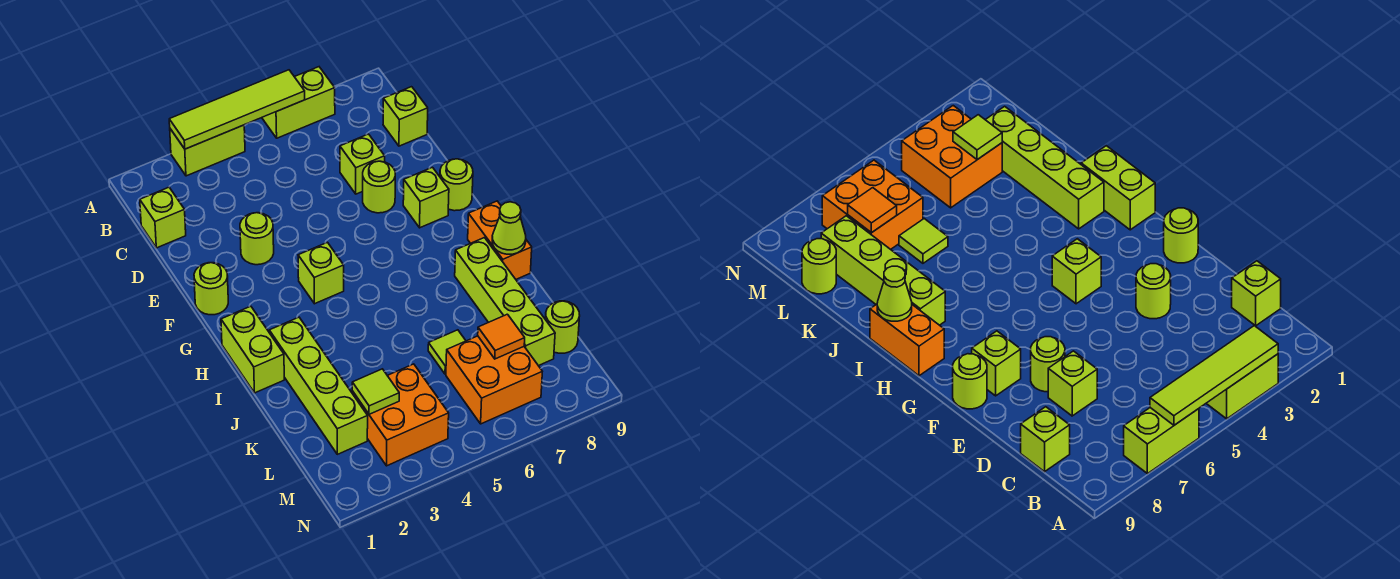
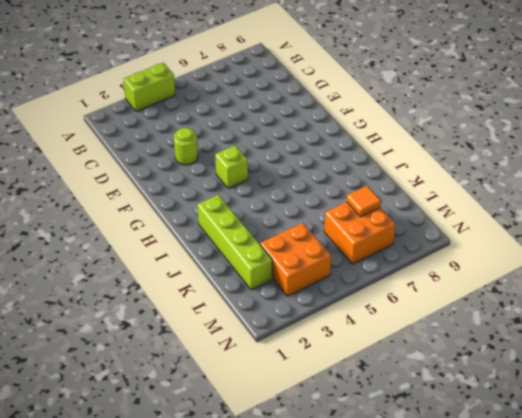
none -> lime 1x2 brick [262,67,335,138]
none -> lime 1x1 brick [140,187,186,248]
none -> lime 1x1 brick [383,87,428,146]

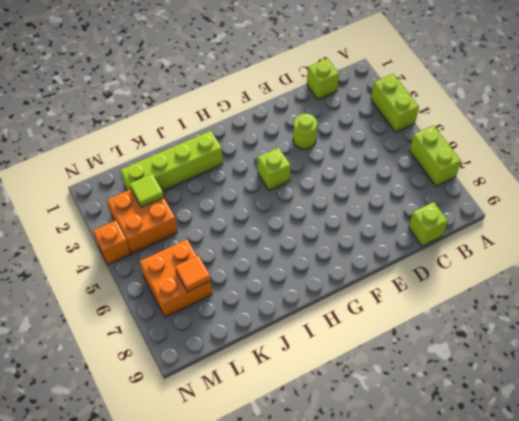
orange 1x1 brick [93,221,130,265] -> none
none -> lime 1x1 brick [340,134,385,194]
none -> lime 1x1 round brick [363,161,395,213]
none -> lime 1x1 round brick [194,263,228,315]

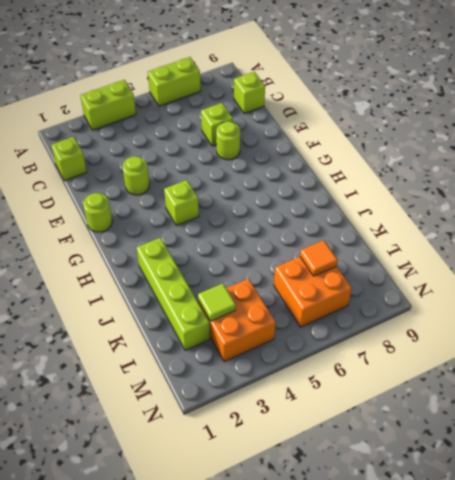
none -> lime 1x1 brick [403,167,449,228]
none -> lime 1x1 round brick [440,159,473,211]
none -> lime 1x2 brick [221,306,284,393]

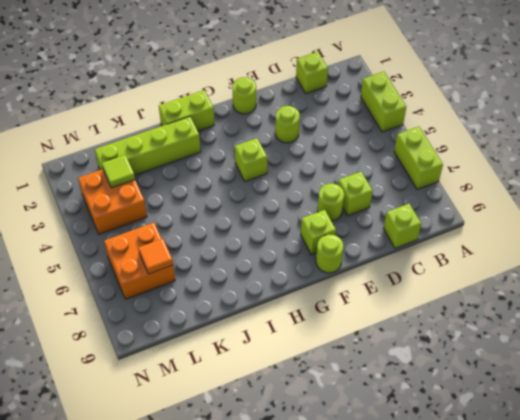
none -> orange 1x2 brick [468,201,532,279]
none -> lime 1x4 brick [455,238,555,366]
none -> lime 1x1 tile [428,330,466,374]

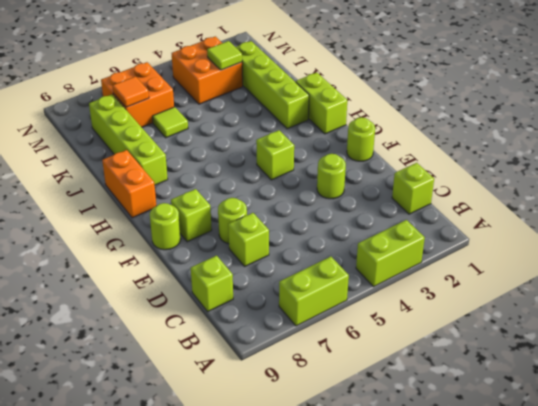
none -> lime 1x1 round brick [545,301,580,353]
none -> lime 1x4 tile [169,70,305,149]
none -> lime 1x1 cone [492,202,526,254]

